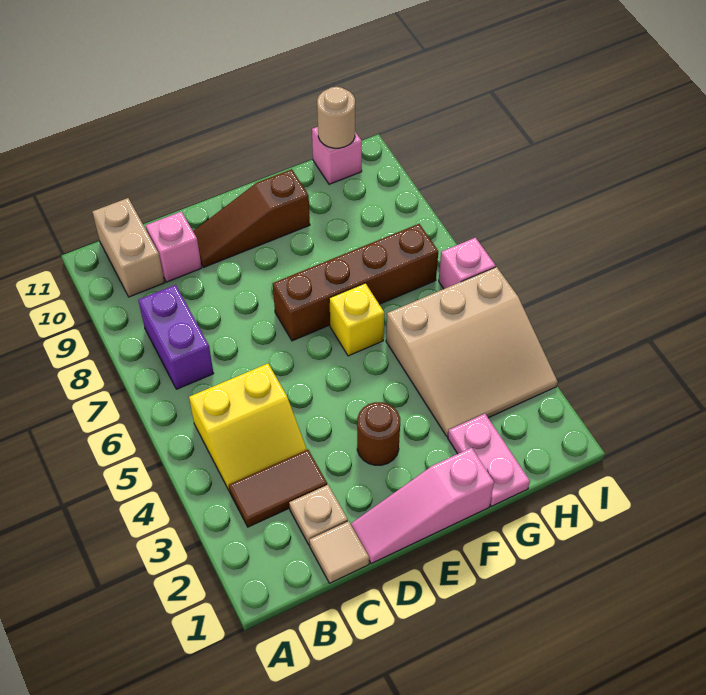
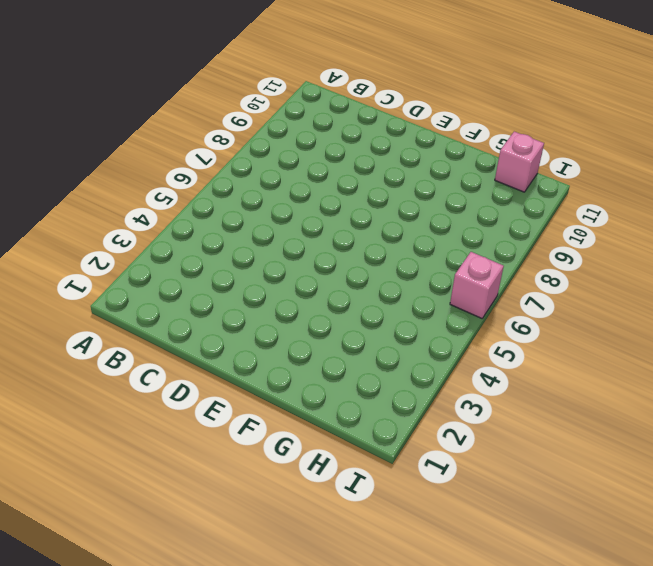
none -> brown 1x2 tile [229,450,327,527]
none -> yellow 2x2 slope [189,364,307,490]
none -> purple 1x2 brick [138,285,214,389]

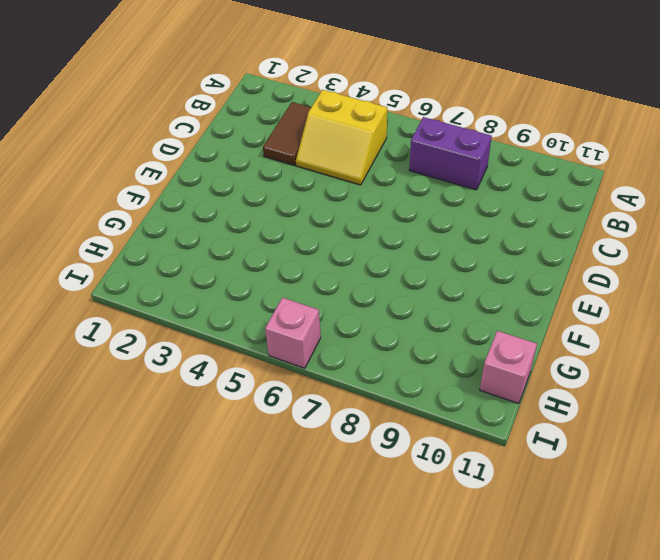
yellow 2x2 slope [296,90,387,185] -> yellow 2x2 slope turned to [189,364,307,490]
none -> tan 1x2 brick [92,198,164,297]
none -> tan 1x1 tile [309,521,369,583]
none -> tan 1x1 plate [289,485,348,545]

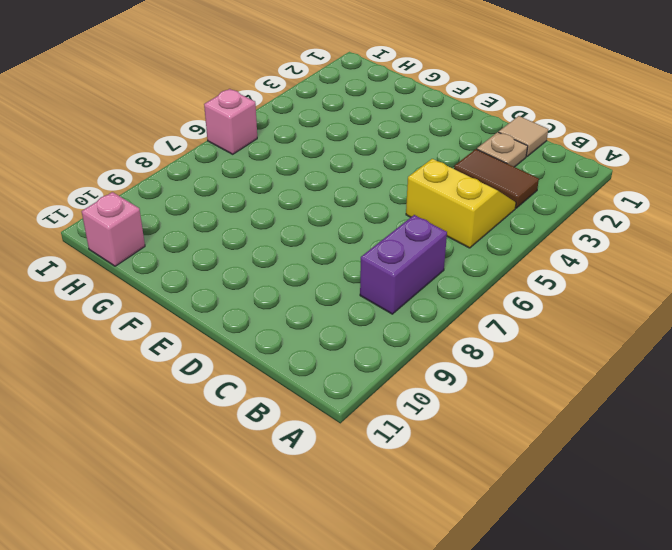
none -> tan 1x2 brick [92,198,164,297]
none -> pink 1x1 brick [146,212,202,282]
none -> pink 1x3 slope [351,448,494,564]

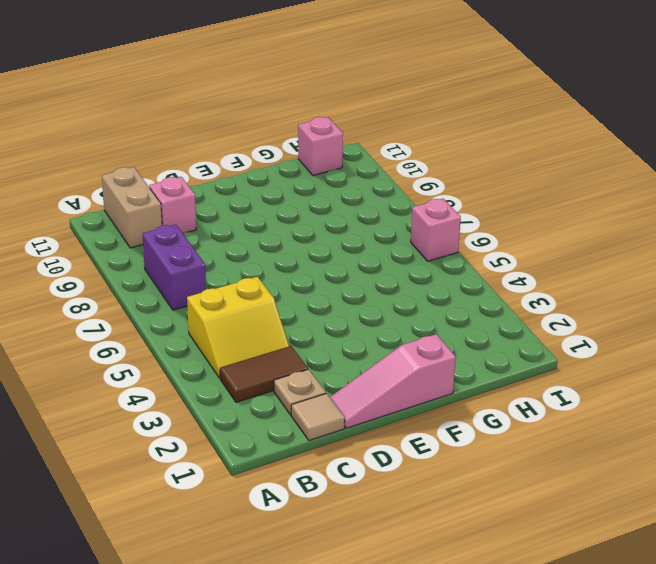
none -> brown 1x3 slope [193,169,310,267]
none -> brown 1x1 round brick [357,402,400,465]
none -> brown 1x4 brick [273,224,438,341]

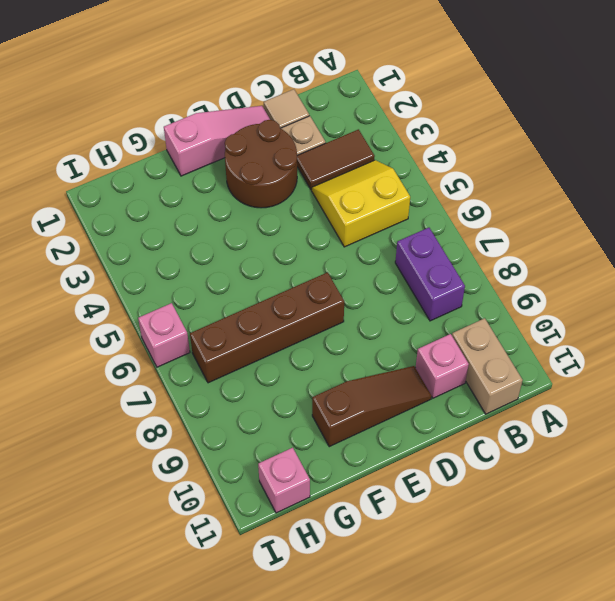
brown 2x2 round brick [225,120,297,208] -> brown 1x1 round brick [357,402,400,465]
none -> yellow 1x1 brick [329,283,384,356]
none -> pink 1x2 plate [448,414,530,506]
none -> tan 3x3 slope [386,267,558,436]

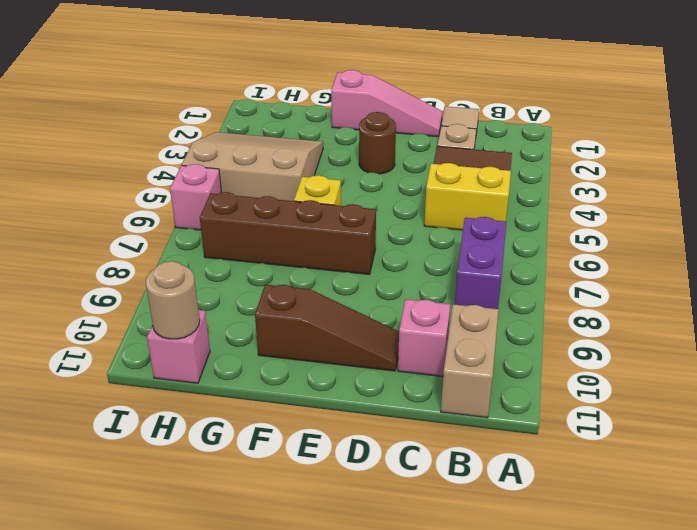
none -> pink 1x2 plate [448,414,530,506]

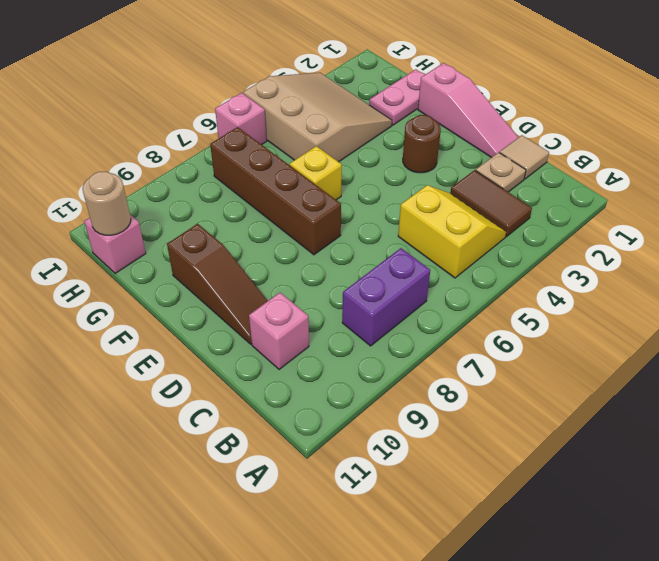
none -> tan 1x2 brick [92,198,164,297]

